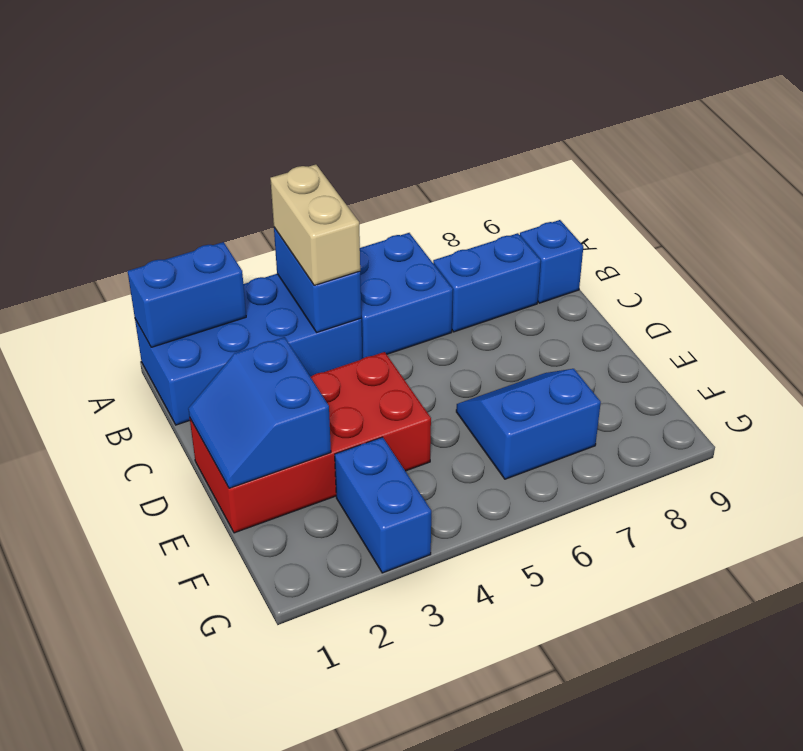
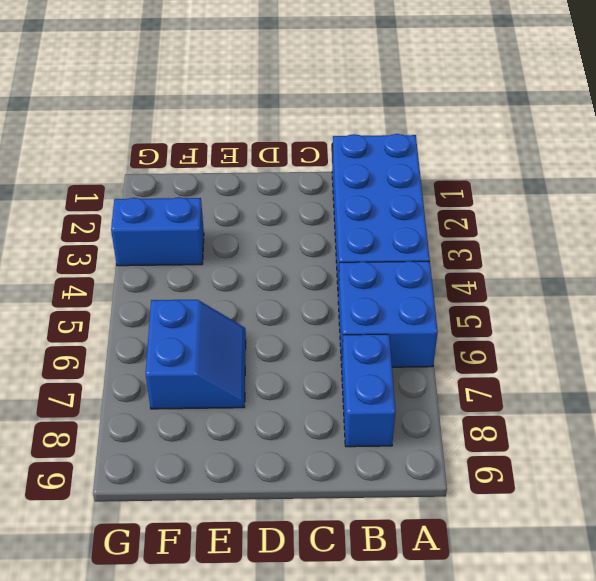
none -> blue 1x1 brick [520,220,583,303]
none -> red 2x4 brick [190,352,431,533]

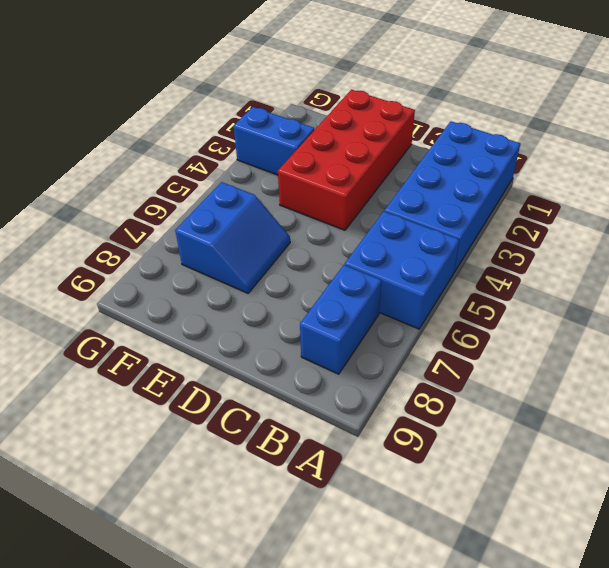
none -> blue 1x1 brick [520,220,583,303]
none -> blue 1x2 brick [128,242,246,347]

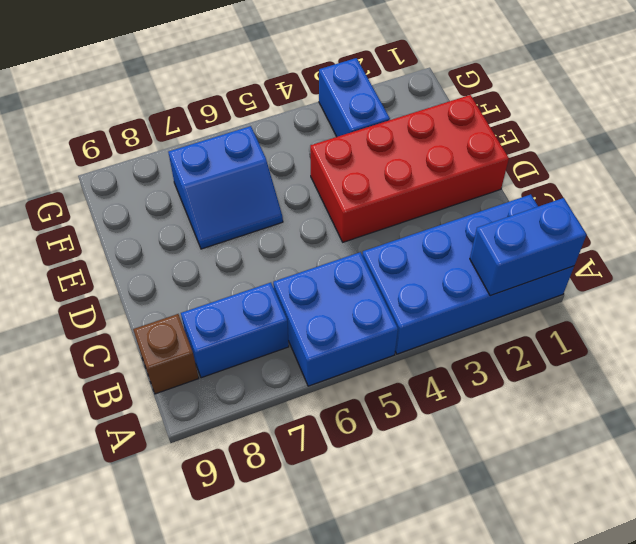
brown 1x1 brick [133,314,199,394] -> blue 1x1 brick [520,220,583,303]
none -> blue 1x2 brick [274,228,361,332]
none -> blue 2x2 slope [188,337,331,488]

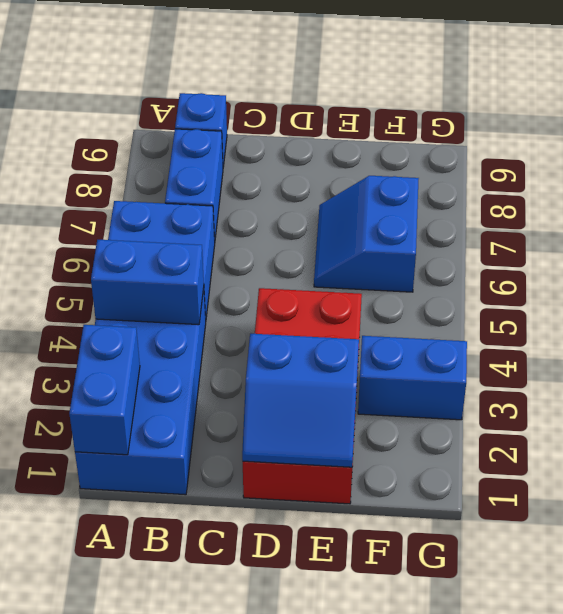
none -> tan 1x2 brick [270,164,360,285]

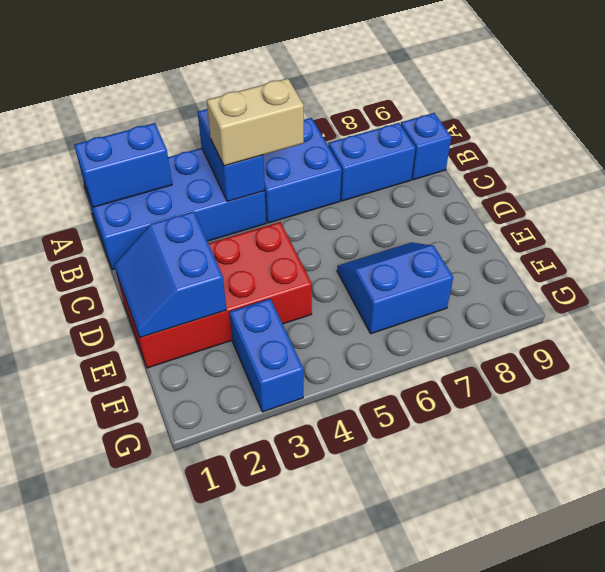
tan 1x2 brick [207,78,304,166] -> tan 1x2 brick turned to [270,164,360,285]

